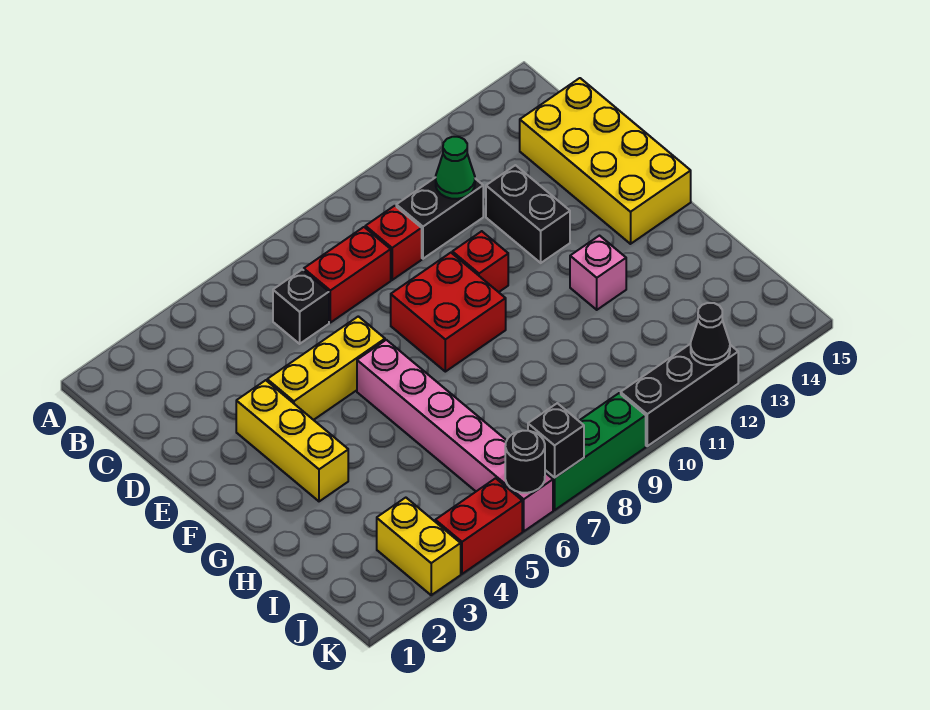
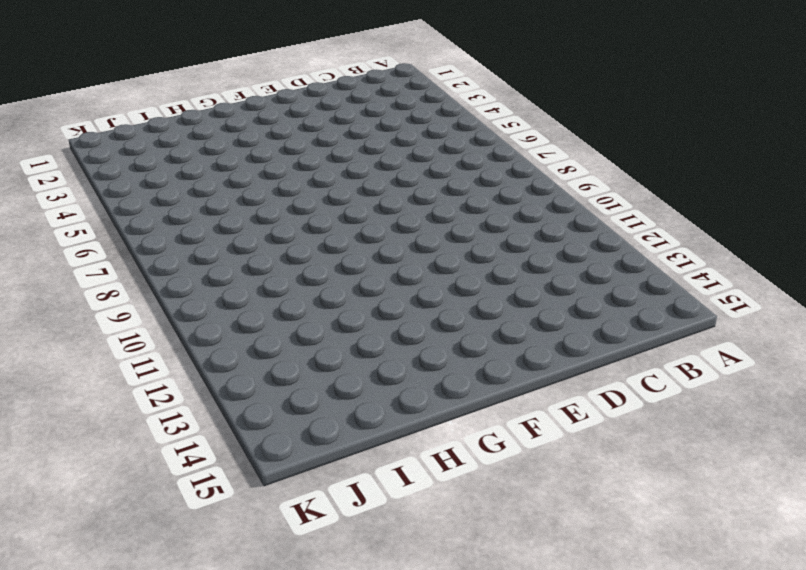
none -> black 1x1 brick [273,270,329,344]
none -> red 1x2 brick [304,227,391,323]
none -> red 1x1 brick [365,206,422,280]

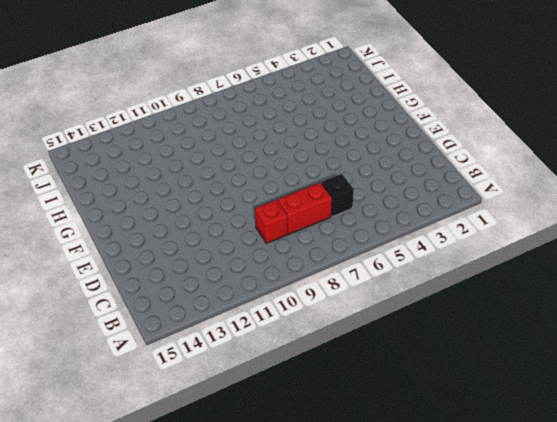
none -> black 1x2 brick [396,177,483,259]
none -> yellow 2x4 brick [520,78,691,244]
none -> black 1x2 brick [486,165,570,263]

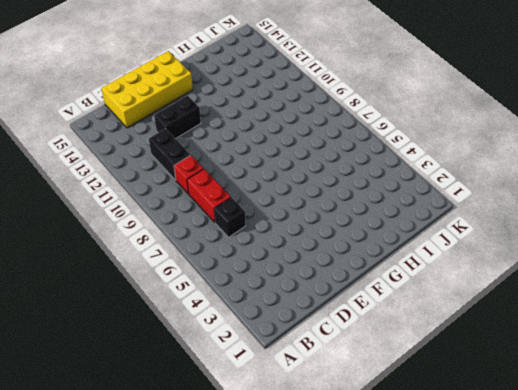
none -> yellow 1x3 brick [236,380,348,501]
none -> yellow 1x3 brick [267,316,385,420]
none -> red 2x2 brick [391,253,506,372]

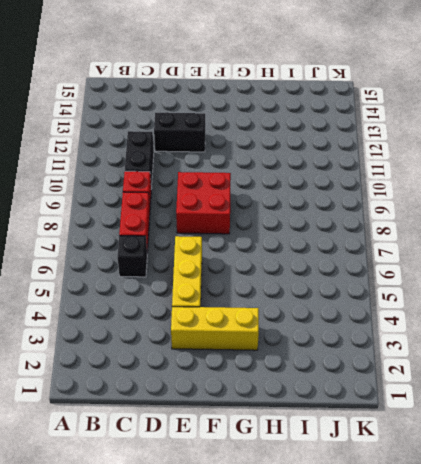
none -> yellow 2x4 brick [520,78,691,244]
none -> red 1x1 brick [452,231,508,292]
none -> pink 1x6 brick [357,340,553,531]

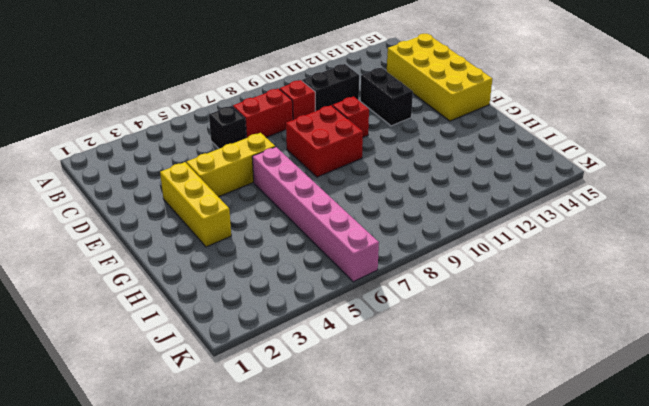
none -> pink 1x1 brick [570,236,626,310]
none -> yellow 1x2 brick [377,498,461,595]
none -> red 1x2 brick [435,478,522,574]

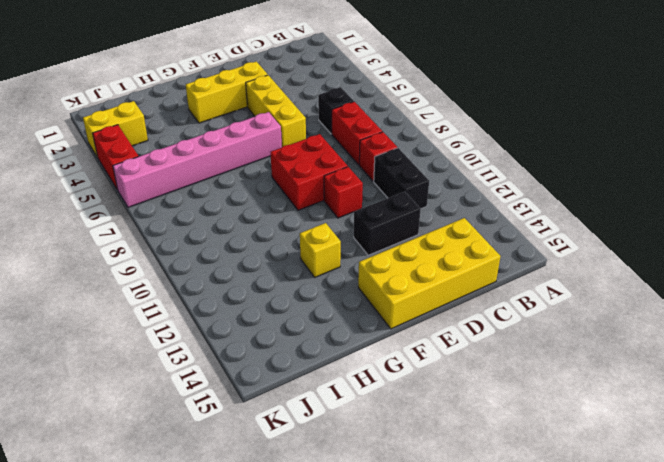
yellow 1x1 brick [300,223,341,277] -> pink 1x1 brick [570,236,626,310]
none -> green 1x3 brick [545,393,646,510]
none -> black 1x3 brick [621,344,738,446]
none -> green 1x1 cone [436,137,475,199]

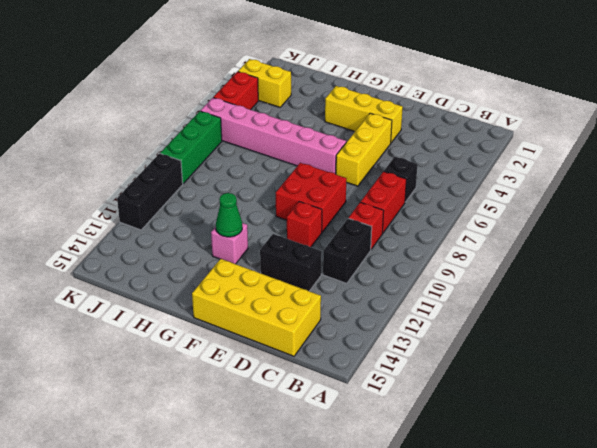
green 1x1 cone [216,193,242,237] -> green 1x1 cone moved to [436,137,475,199]
none -> black 1x1 round brick [505,431,545,493]
none -> black 1x1 brick [528,403,584,478]
none -> black 1x1 cone [691,303,730,365]

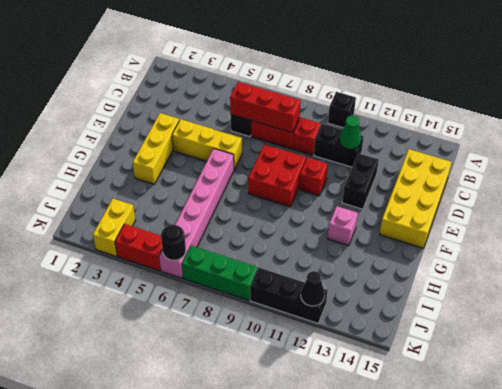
black 1x1 brick [328,92,356,128] -> black 1x1 brick moved to [528,403,584,478]
red 1x3 brick [230,82,301,133] -> none

